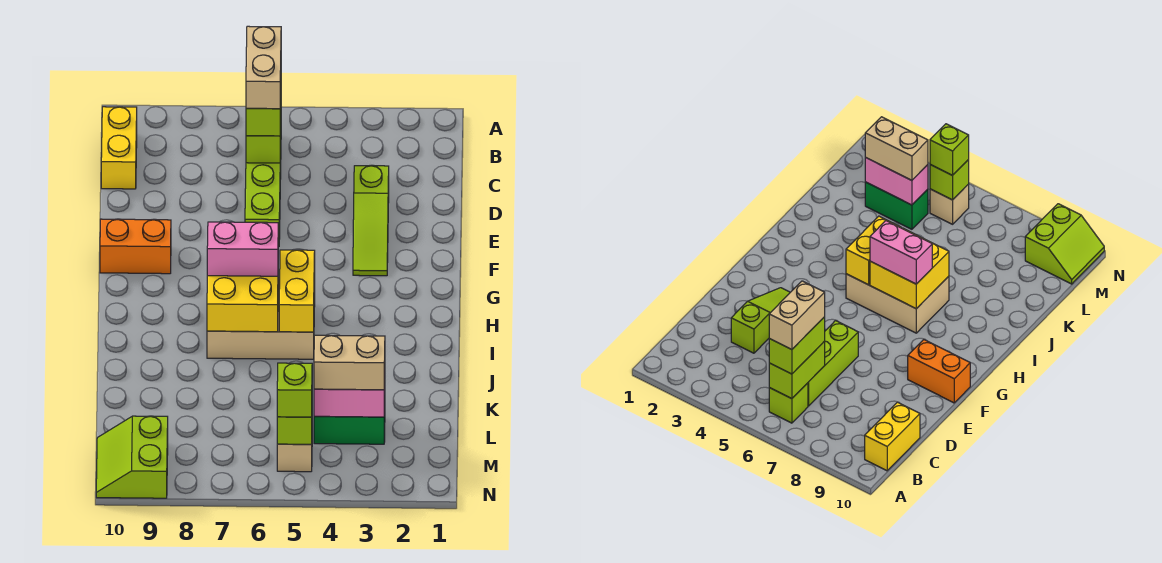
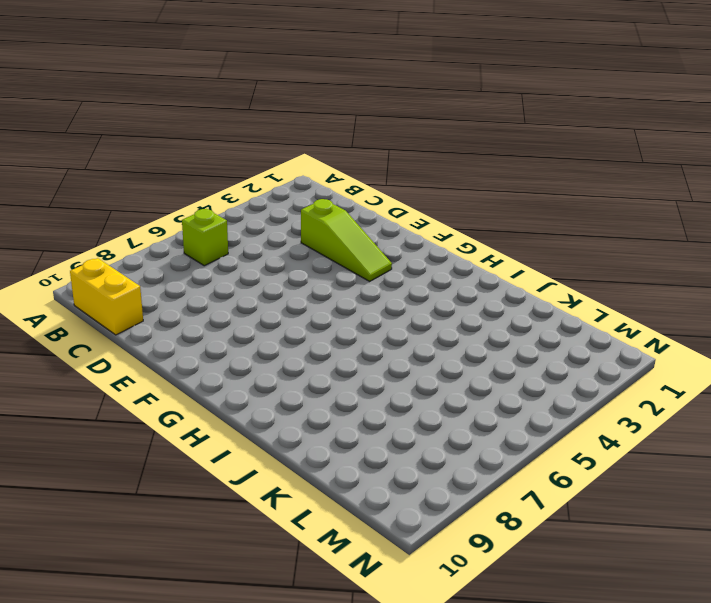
none -> lime 1x3 brick [245,153,281,247]
none -> orange 1x2 brick [100,219,171,274]
none -> tan 2x3 brick [207,277,315,359]

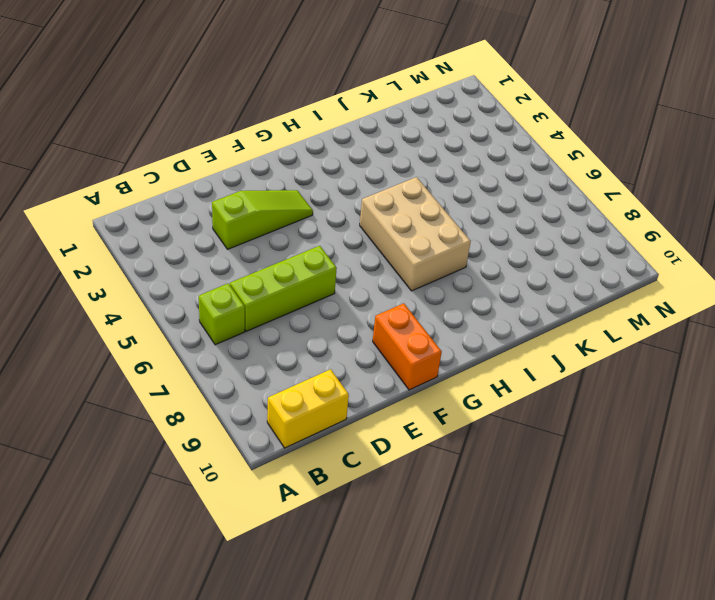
none -> green 1x2 brick [314,415,385,444]
none -> tan 1x1 brick [277,444,312,472]
none -> lime 2x2 slope [96,416,168,498]

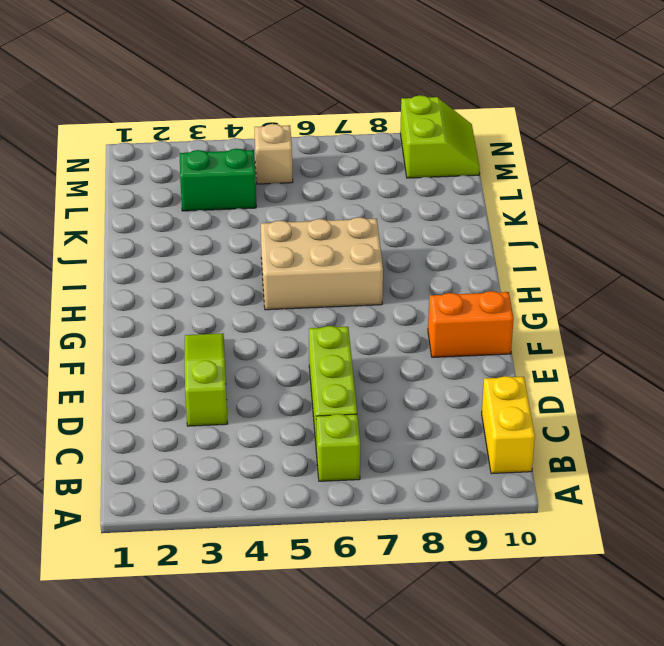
none -> lime 1x2 brick [246,125,281,163]
none -> yellow 1x2 brick [279,250,315,332]
none -> yellow 2x2 brick [207,276,278,332]

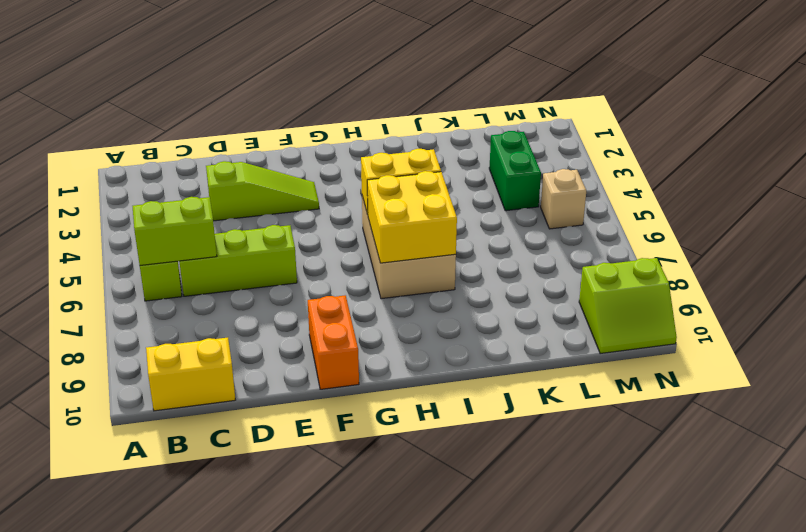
none -> pink 1x2 brick [314,388,385,417]
none -> lime 1x1 brick [277,417,312,444]
none -> lime 1x2 brick [246,97,281,136]

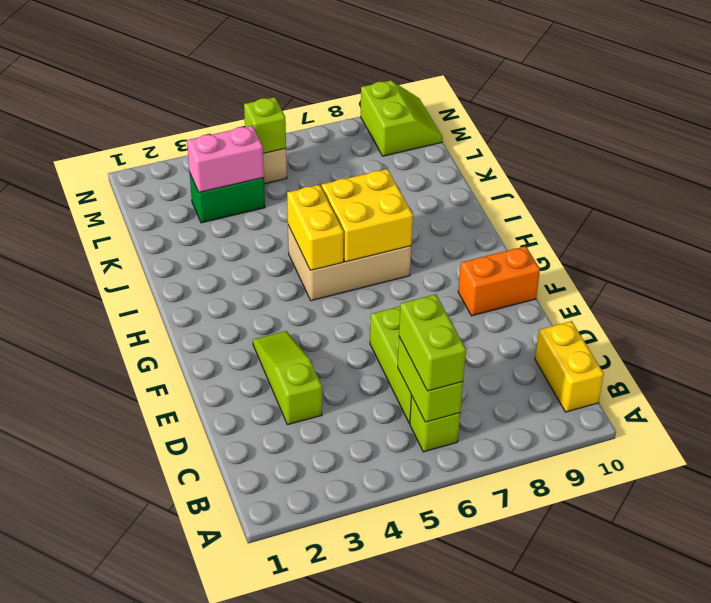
none -> pink 1x2 brick [207,222,278,276]
none -> tan 1x2 brick [314,335,385,390]
none -> lime 1x1 brick [277,363,312,417]

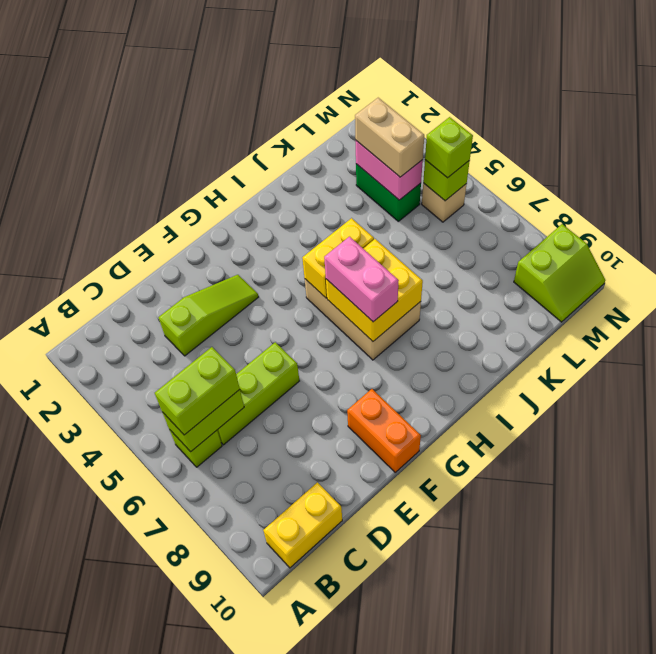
none -> tan 1x2 brick [246,26,281,109]

